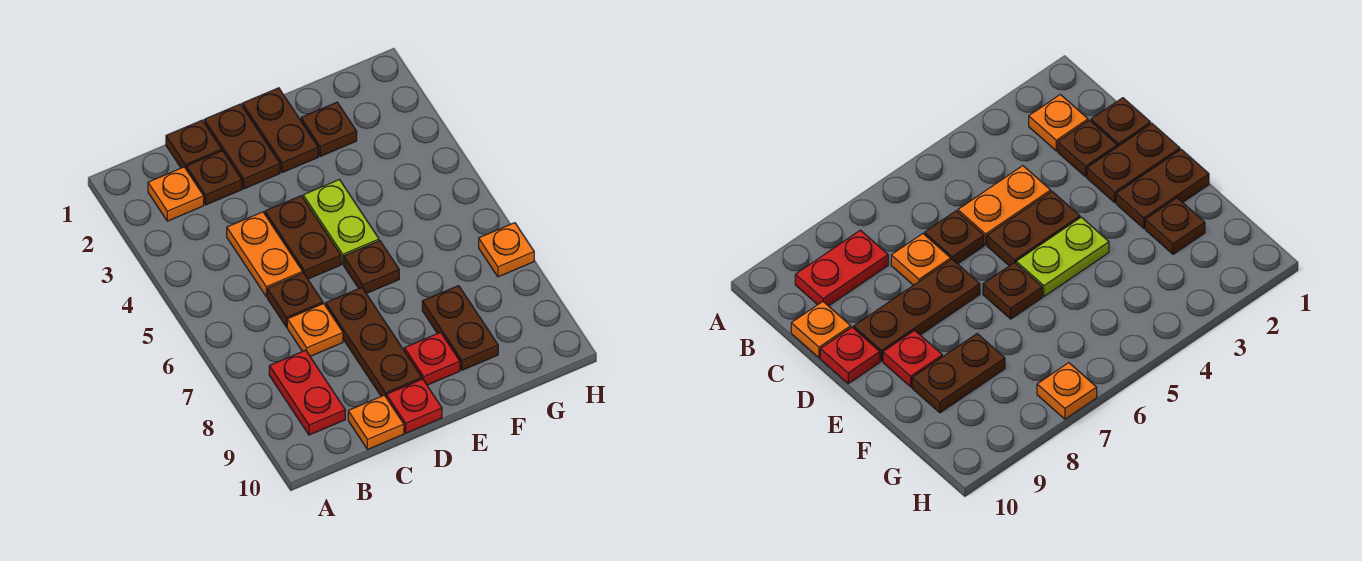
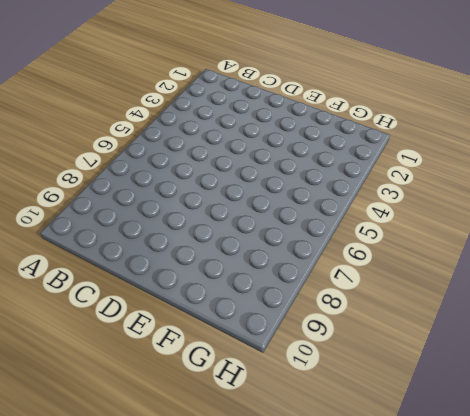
none -> orange 1x1 plate [148,167,204,221]
none -> red 1x2 plate [269,350,345,435]
none -> brown 1x1 plate [166,120,222,168]

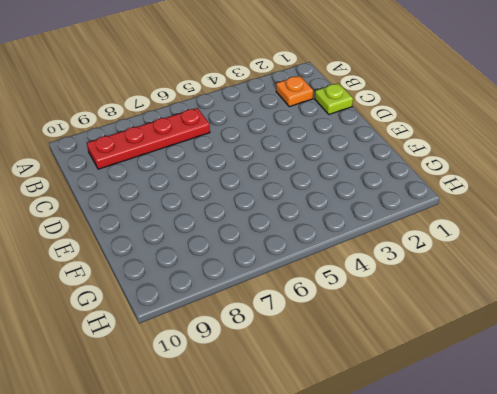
red 1x4 plate [87,108,210,169] -> red 1x2 plate [269,350,345,435]
lime 1x1 plate [315,83,353,115] -> brown 1x1 plate [166,120,222,168]
none -> brown 1x1 plate [186,151,242,205]
none -> orange 1x2 plate [227,212,303,297]
none -> brown 1x1 plate [267,273,323,327]

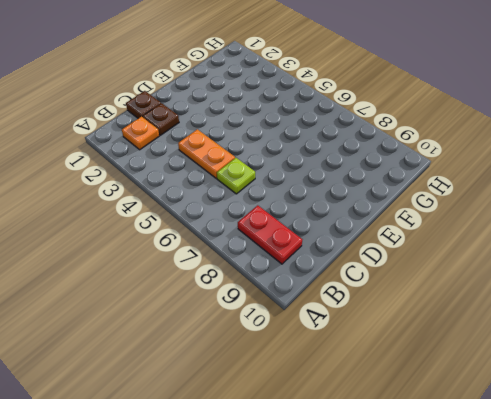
lime 1x1 plate [217,158,255,194] -> brown 1x1 plate [267,273,323,327]
none -> orange 1x1 plate [287,304,343,356]
none -> orange 1x1 plate [348,395,404,449]
none -> brown 1x2 plate [204,104,280,189]

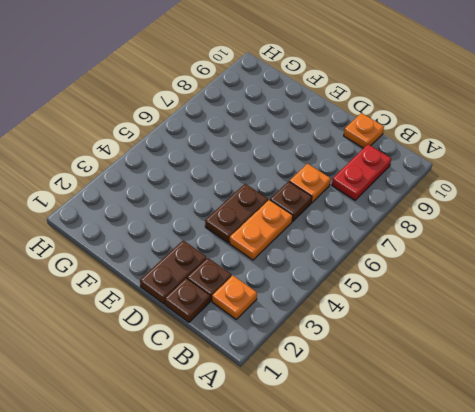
none -> brown 1x3 plate [326,287,422,396]
none -> red 1x1 plate [386,379,442,433]
none -> brown 1x2 plate [242,88,318,173]

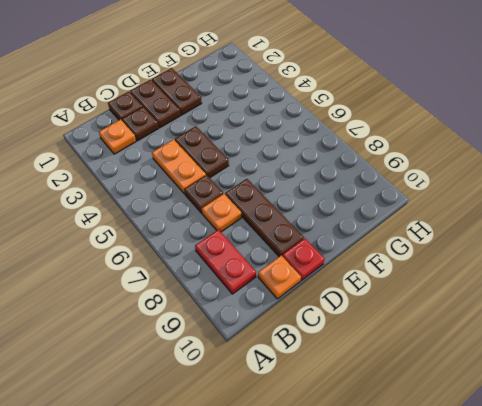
none -> lime 1x2 plate [303,180,379,264]
none -> brown 1x1 plate [344,241,399,294]
none -> red 1x1 plate [404,332,460,385]

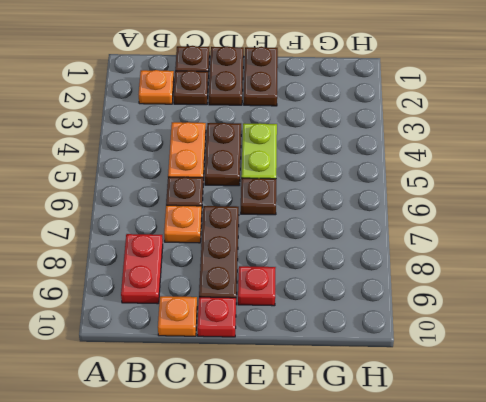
none -> brown 1x1 plate [301,102,357,156]
none -> brown 1x2 plate [422,286,498,370]
none -> orange 1x1 plate [479,223,534,277]

